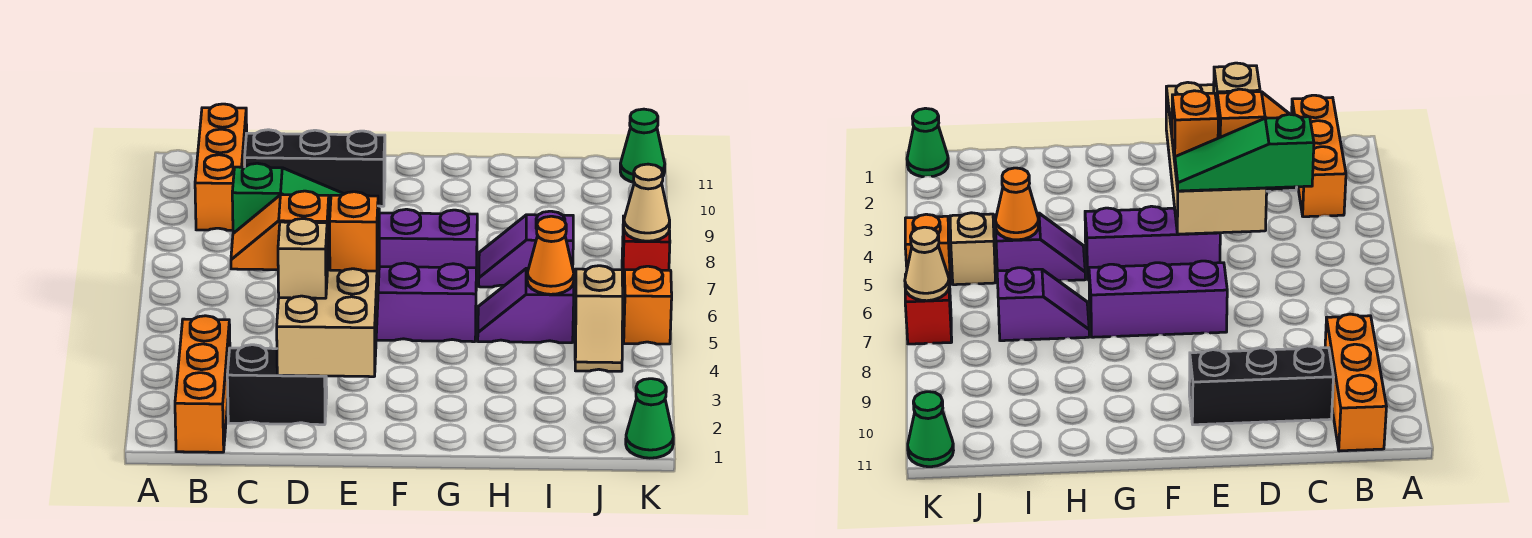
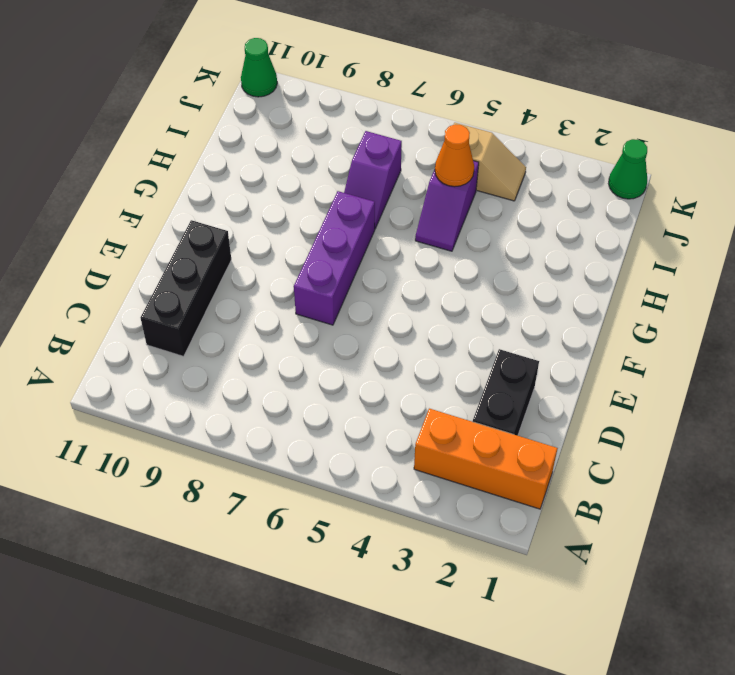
none -> orange 1x3 brick [195,104,247,230]
none -> purple 1x3 brick [376,263,476,342]
none -> orange 1x1 brick [623,266,672,344]

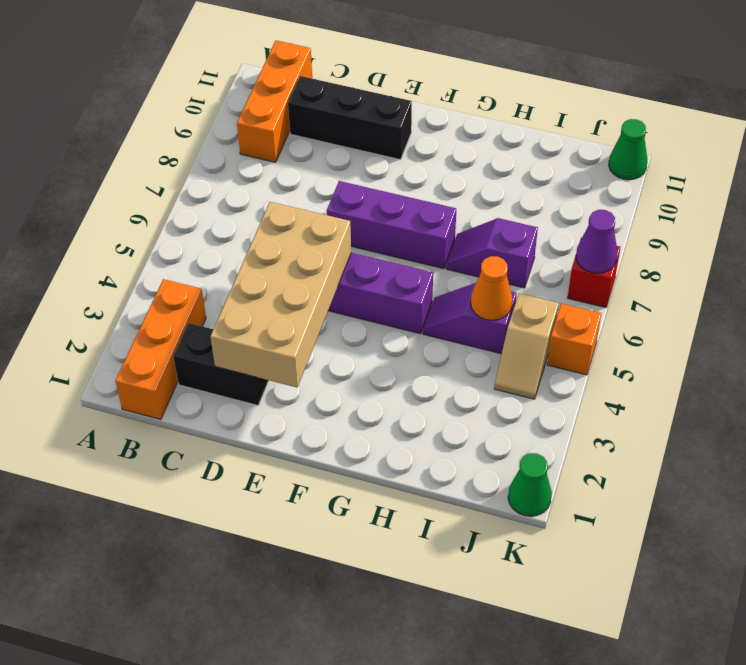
purple 1x1 cone [576,210,618,273] -> tan 1x1 cone [624,164,670,241]
none -> orange 1x2 slope [231,191,329,270]
none -> green 1x3 slope [232,163,379,243]
none -> tan 1x1 brick [278,219,327,298]

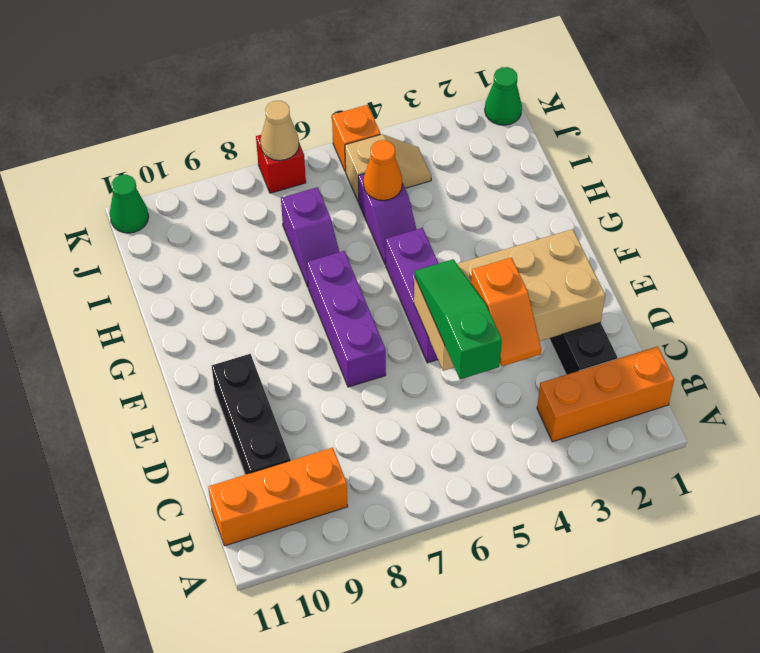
none -> tan 1x1 brick [278,219,327,298]
none -> orange 1x1 brick [330,192,378,271]

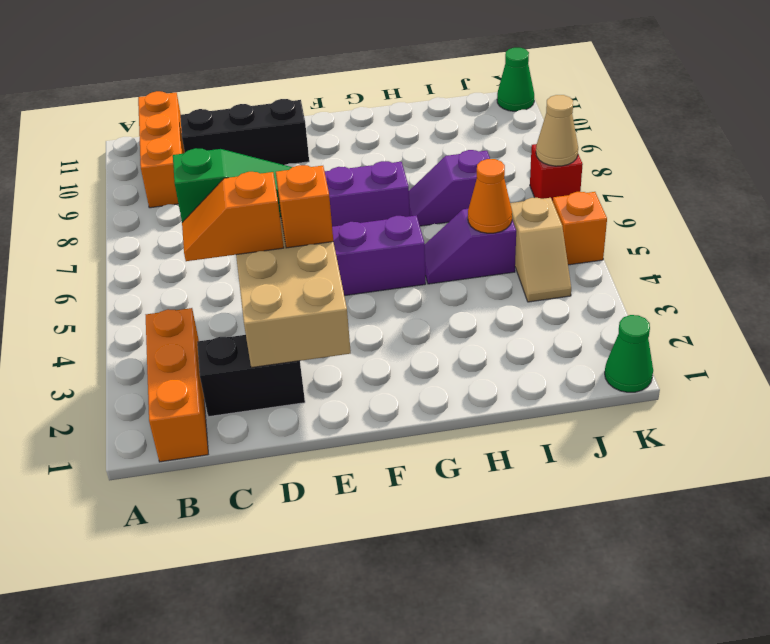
none -> tan 1x1 brick [278,219,327,298]

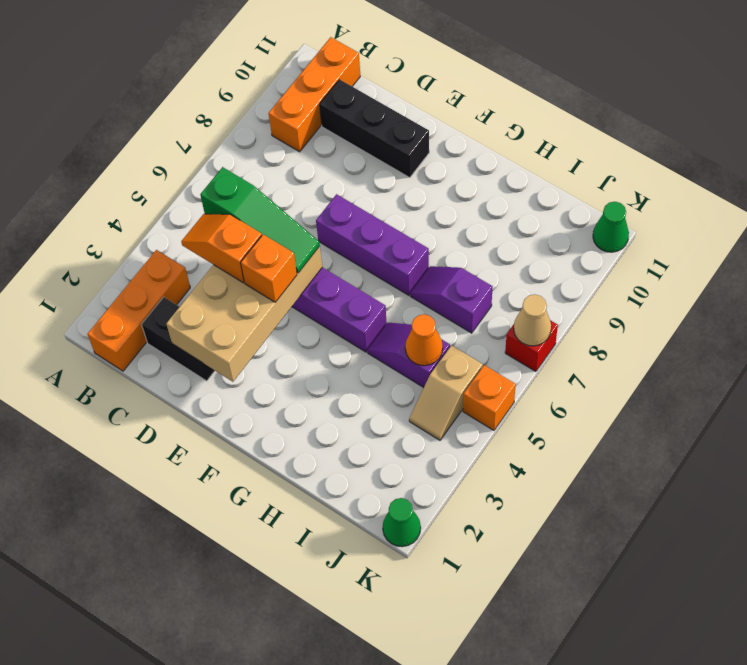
none -> tan 1x1 brick [278,219,327,298]

